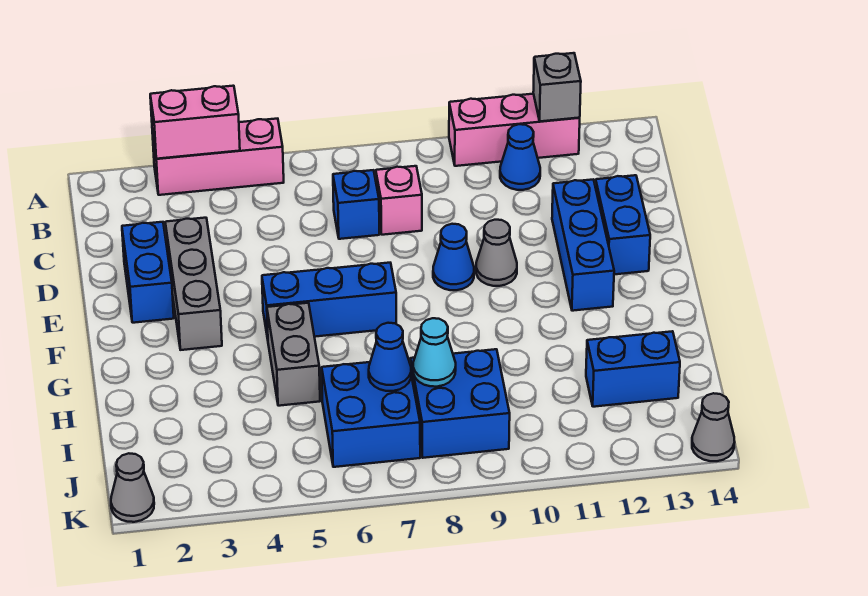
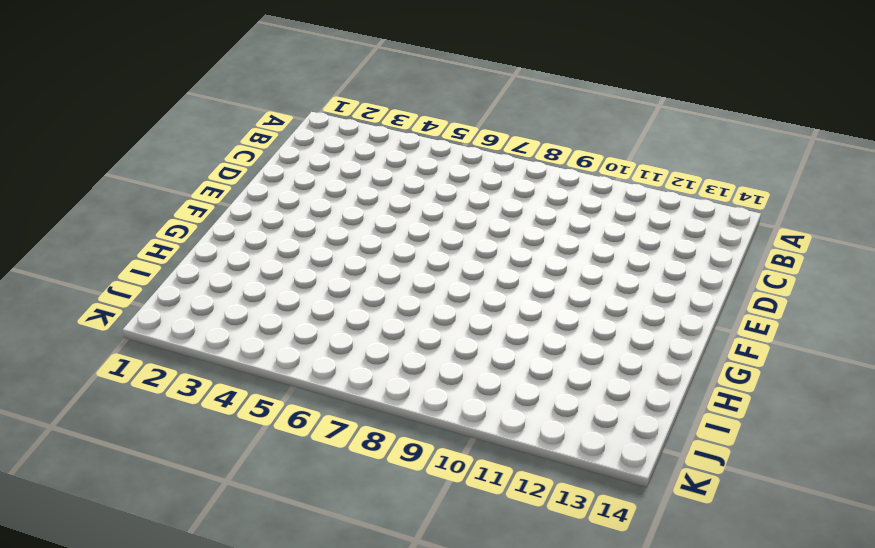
none -> pink 1x3 brick [152,119,284,195]
none -> pink 1x3 brick [449,94,580,166]
none -> blue 1x1 cone [500,124,540,190]

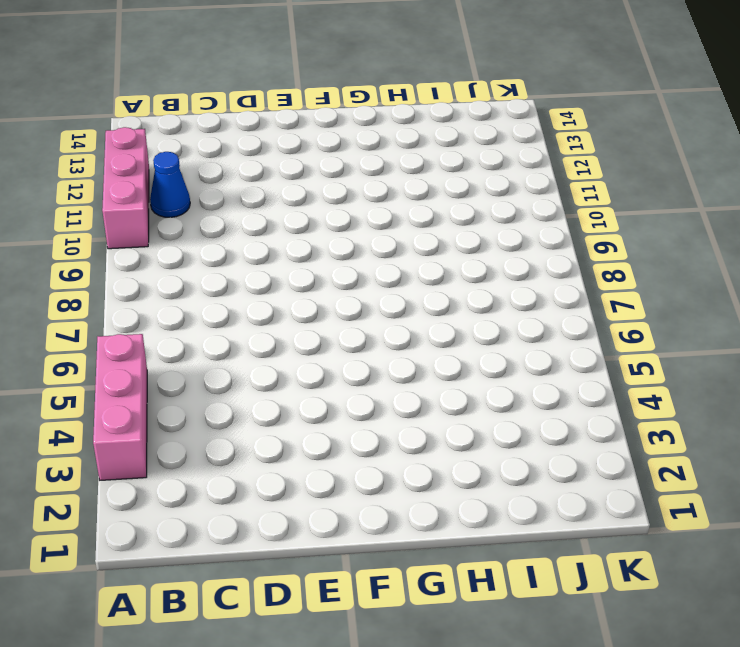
none -> blue 1x1 brick [333,170,379,239]
none -> pink 1x1 brick [376,166,422,235]
none -> blue 1x2 brick [122,222,174,323]

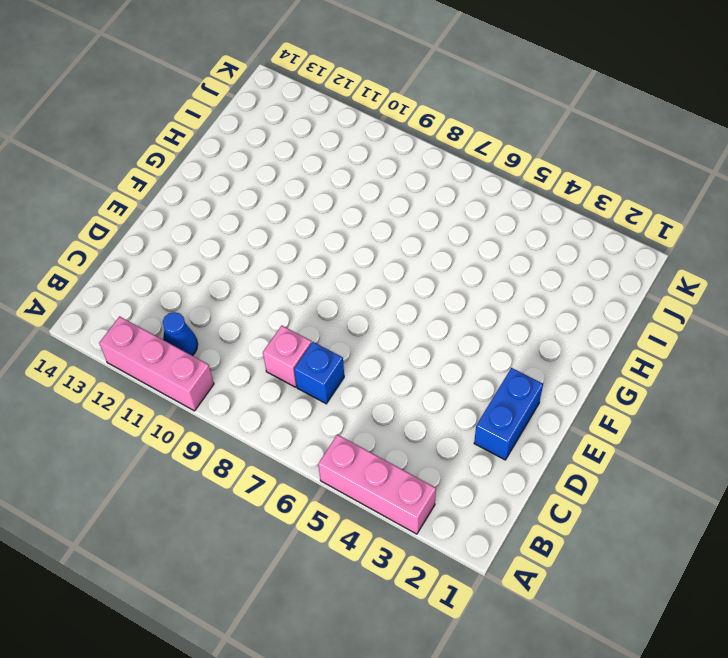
none -> grey 1x3 brick [165,218,222,350]
none -> blue 1x3 brick [552,180,614,311]
none -> blue 1x2 brick [595,175,650,274]

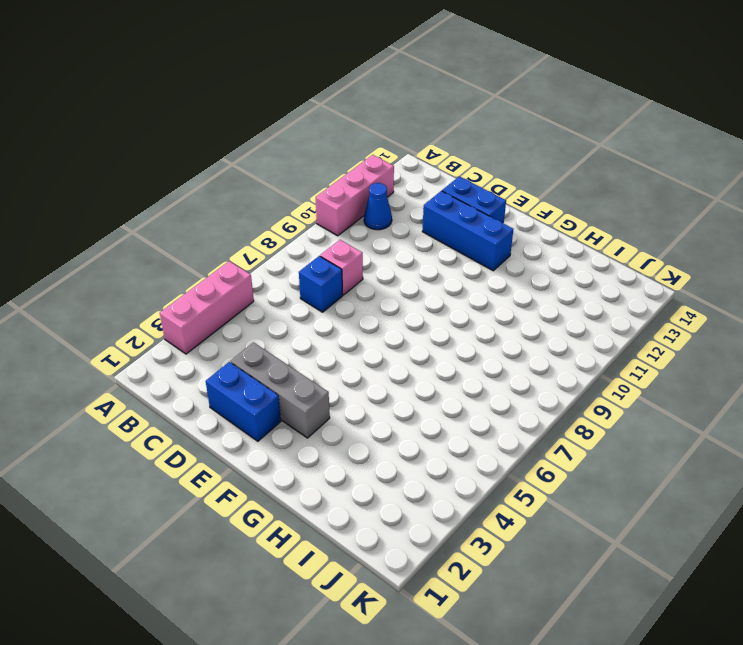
none -> blue 1x1 cone [433,224,474,290]
none -> grey 1x1 cone [476,220,517,286]
none -> blue 1x3 brick [262,263,396,339]

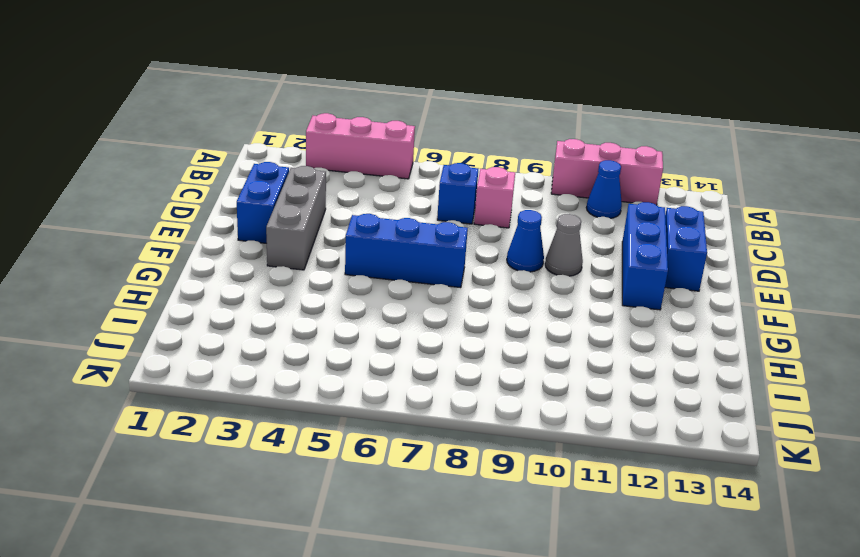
none -> grey 1x2 brick [267,303,320,406]
none -> blue 2x2 brick [322,362,420,467]
none -> blue 2x2 brick [410,349,510,458]

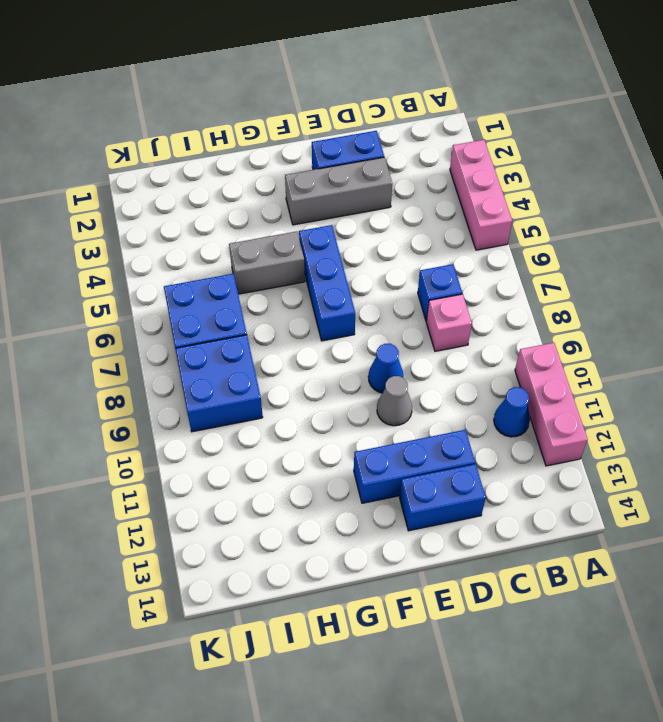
none -> blue 1x2 brick [586,331,680,407]
none -> grey 1x1 cone [111,453,154,522]
none -> grey 1x1 cone [692,393,735,461]

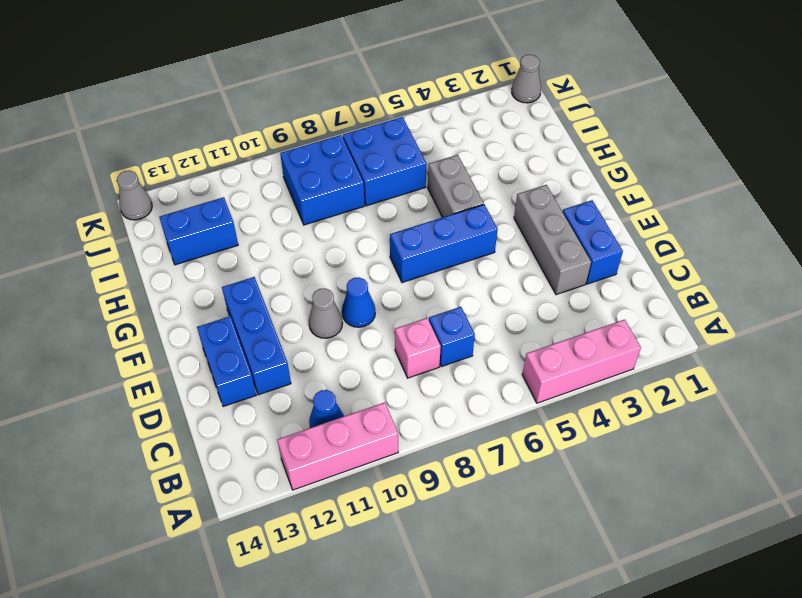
none -> pink 1x2 brick [150,86,240,159]
none -> grey 1x1 brick [533,53,581,121]
none -> blue 1x1 cone [369,323,411,391]

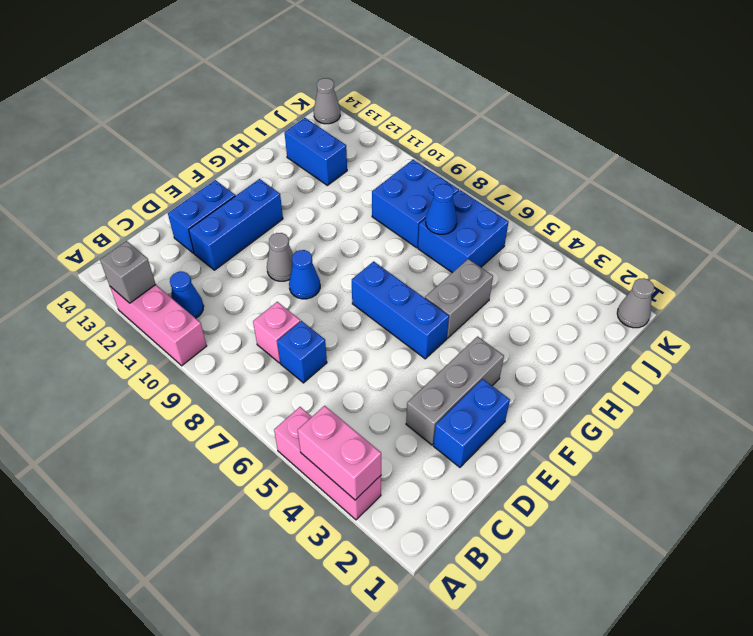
none -> cyan 1x1 cone [413,318,456,387]

